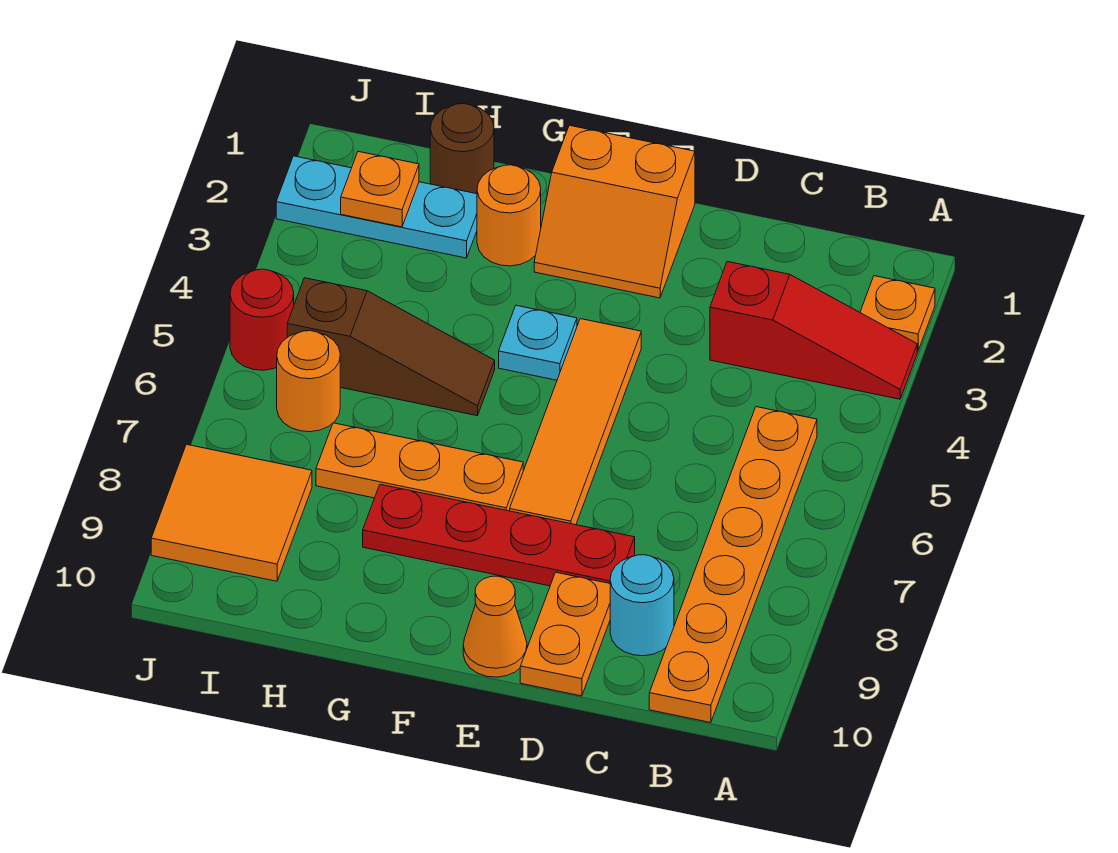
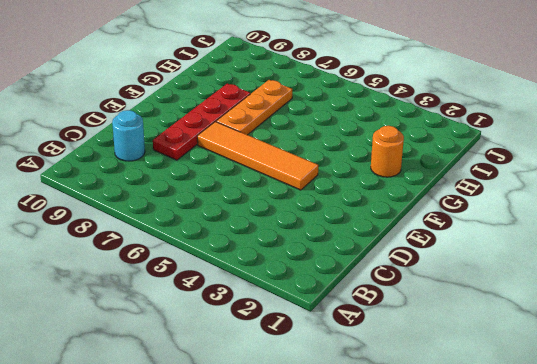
none -> orange 1x1 plate [860,276,935,351]
none -> red 1x3 slope [710,262,917,399]
none -> orange 1x6 plate [649,407,817,723]

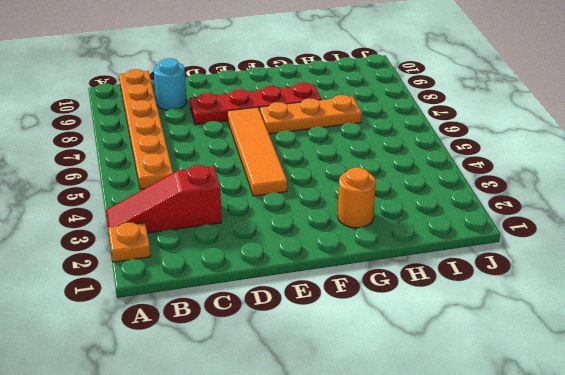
none -> orange 1x2 plate [520,572,610,696]
none -> orange 2x2 slope [534,125,695,298]
none -> orange 1x1 cone [463,576,527,677]

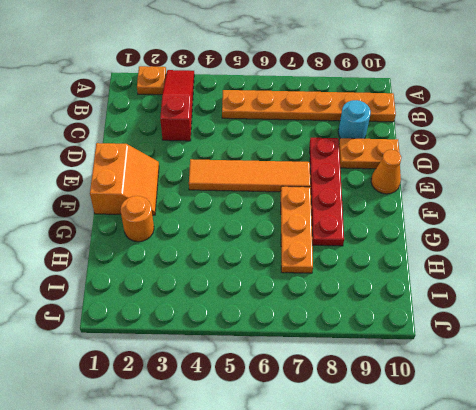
none -> cyan 1x1 plate [499,305,577,380]
none -> brown 1x3 slope [287,278,495,416]
none -> brown 1x1 round brick [430,104,494,194]

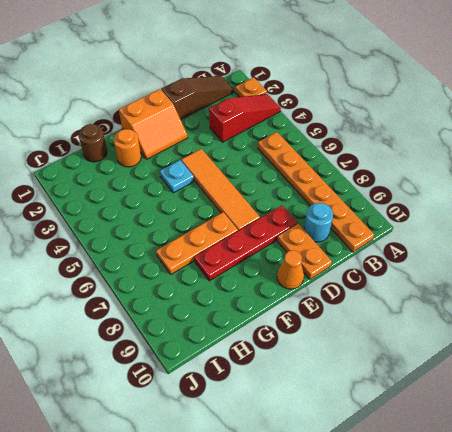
brown 1x3 slope [162,76,234,120] -> brown 1x3 slope moved to [287,278,495,416]
none -> cyan 1x3 plate [276,156,477,258]
none -> orange 1x1 round brick [277,331,340,432]
none -> orange 2x2 tile [151,444,312,581]

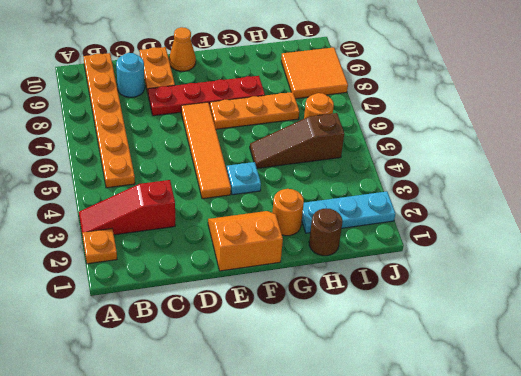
none -> red 1x1 round brick [230,269,294,370]
none -> orange 1x1 plate [341,151,419,227]

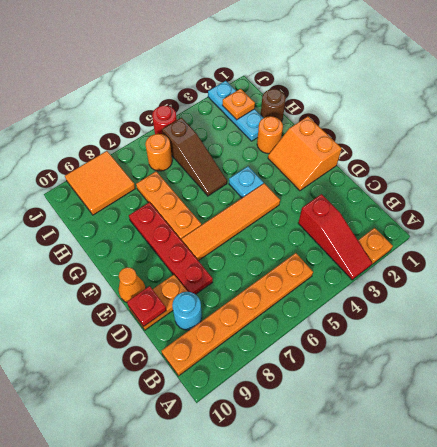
red 1x1 plate [127,286,166,326] -> none

